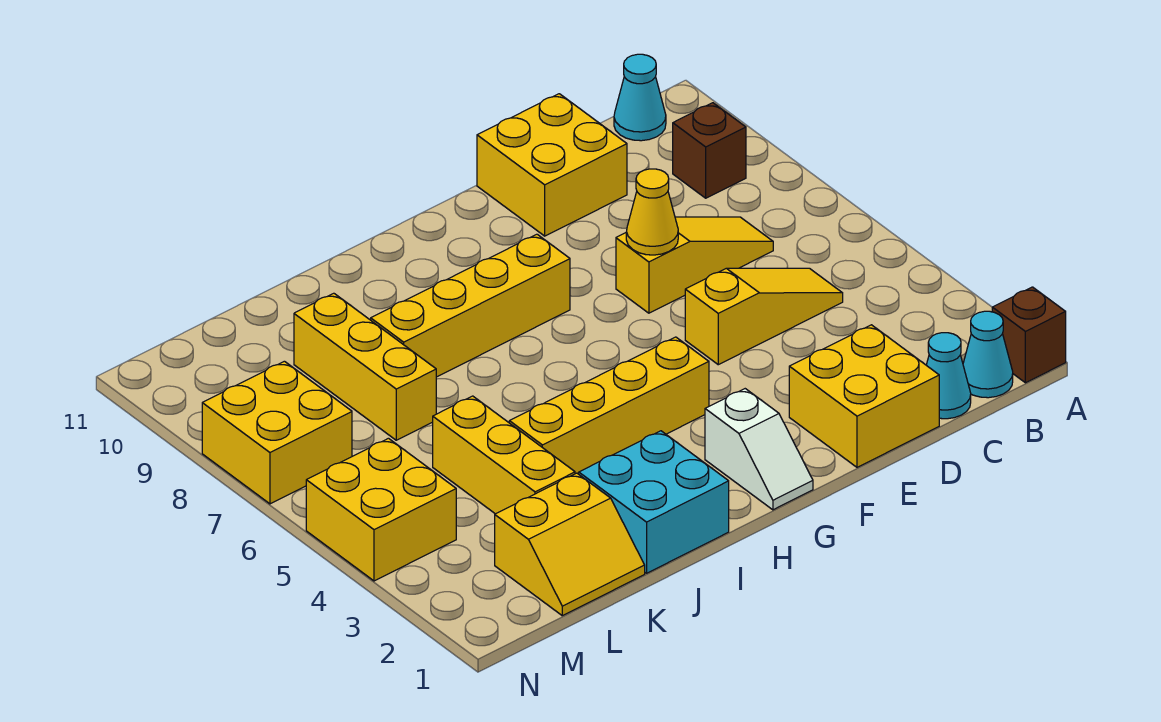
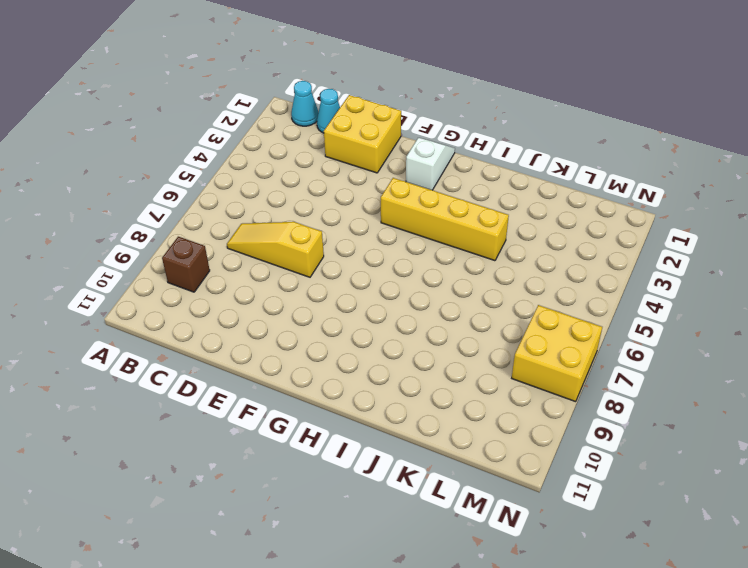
none -> brown 1x1 brick [992,287,1066,383]
none -> cyan 1x1 cone [614,54,666,141]
none -> yellow 1x3 slope [685,268,843,365]

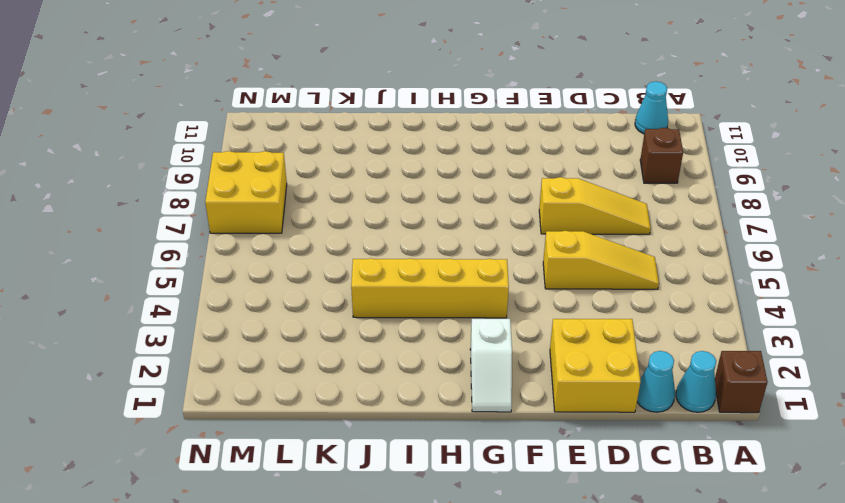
none -> yellow 2x2 brick [477,94,627,236]
none -> yellow 1x4 brick [371,234,570,377]
none -> cyan 2x2 brick [579,431,729,573]

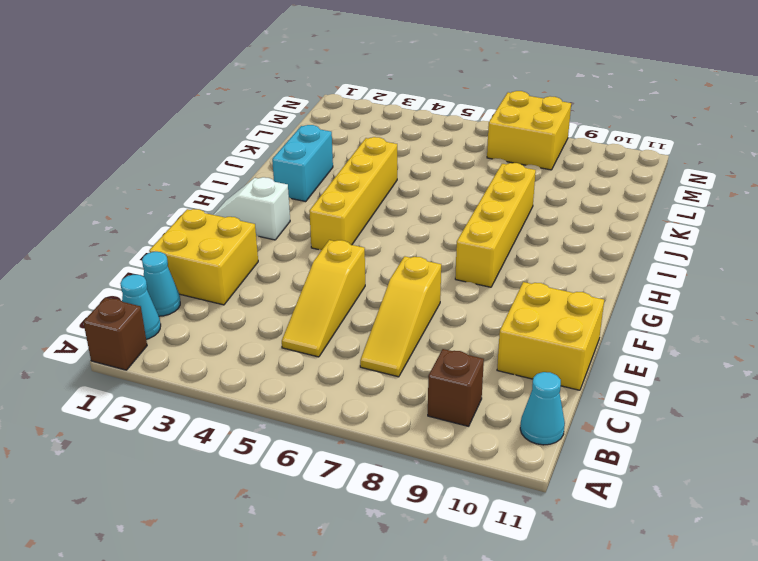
cyan 1x2 brick [272,125,333,202] -> cyan 2x2 brick [579,431,729,573]
none -> yellow 2x2 slope [495,473,645,616]
none -> yellow 1x3 brick [433,396,575,514]
none -> yellow 1x3 brick [294,293,436,440]

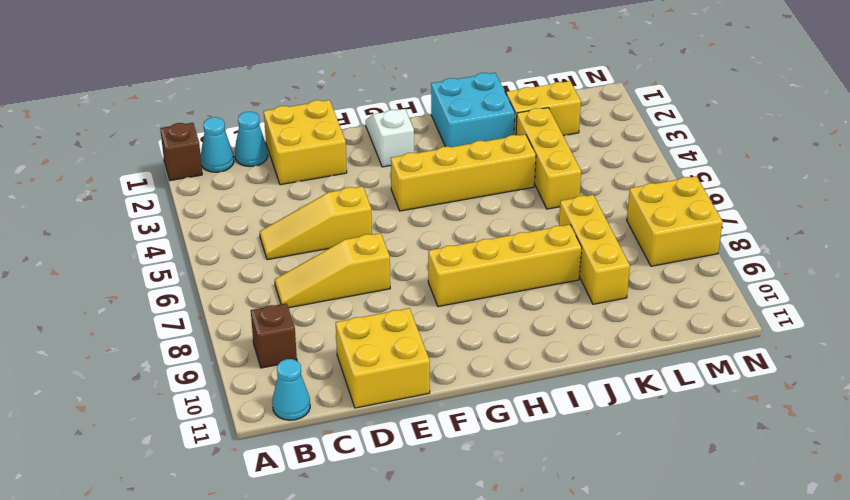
none -> yellow 2x2 brick [306,438,456,581]
none -> yellow 1x1 cone [626,169,678,255]

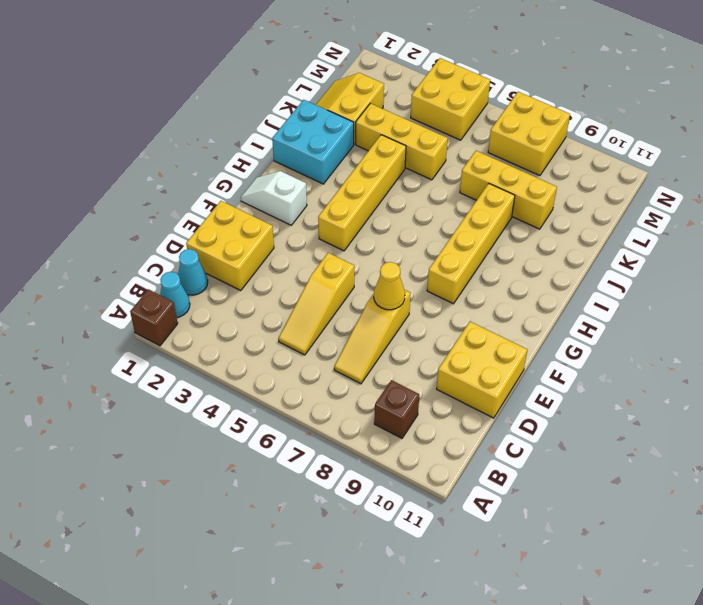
none -> cyan 1x1 cone [614,54,666,141]

